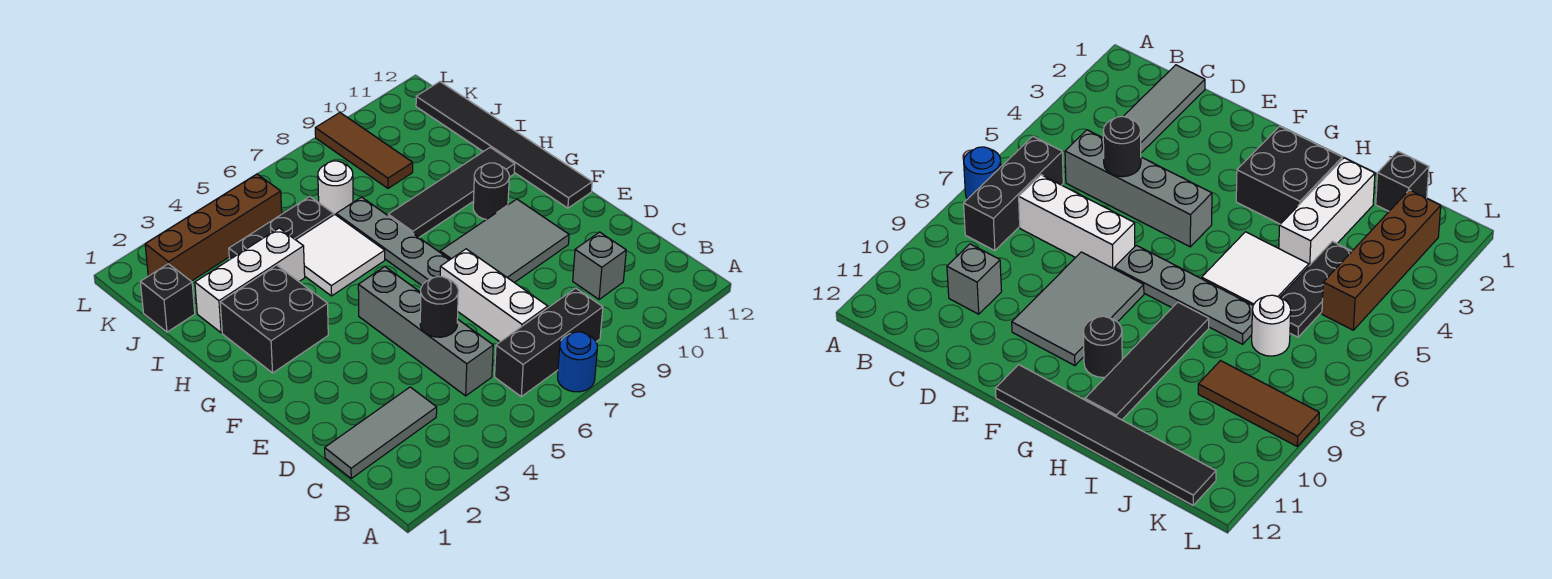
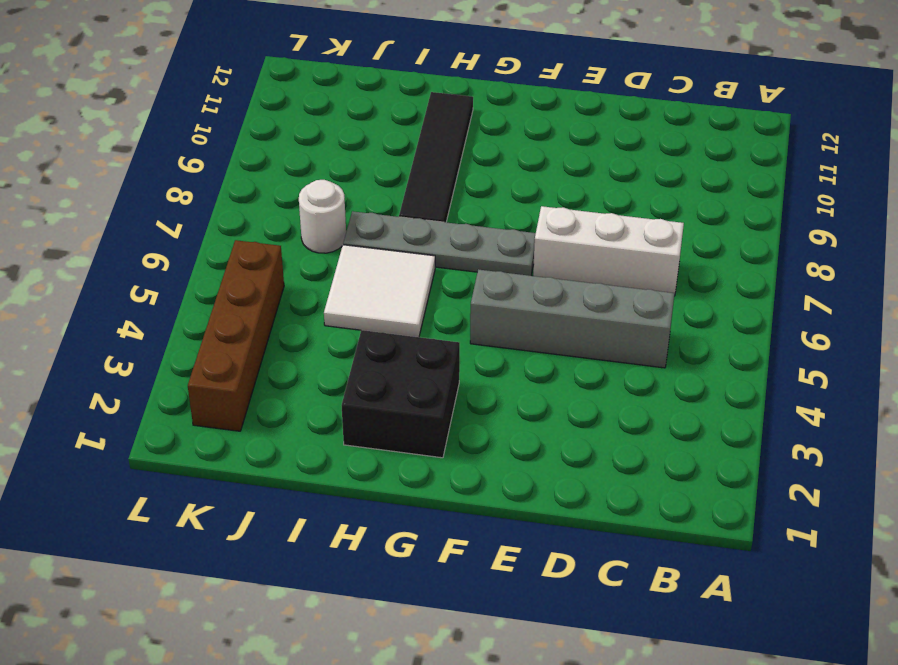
none -> blue 1x1 round brick [558,332,597,392]
none -> black 1x3 brick [495,288,603,397]
none -> grey 1x3 tile [325,387,437,478]

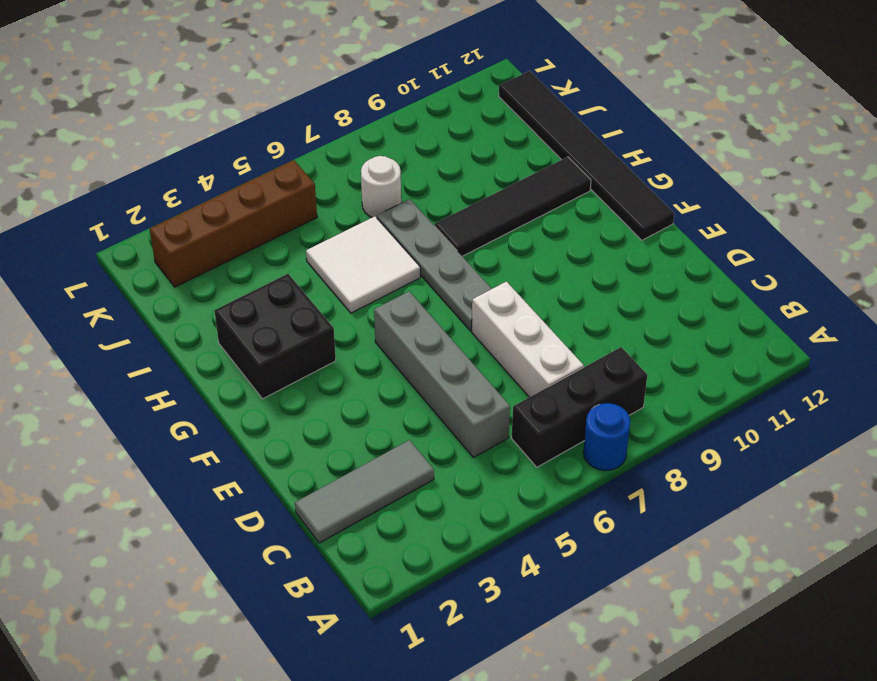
none -> grey 1x1 brick [573,232,626,299]
none -> grey 2x3 tile [440,199,569,283]
none -> black 1x1 round brick [473,163,509,220]

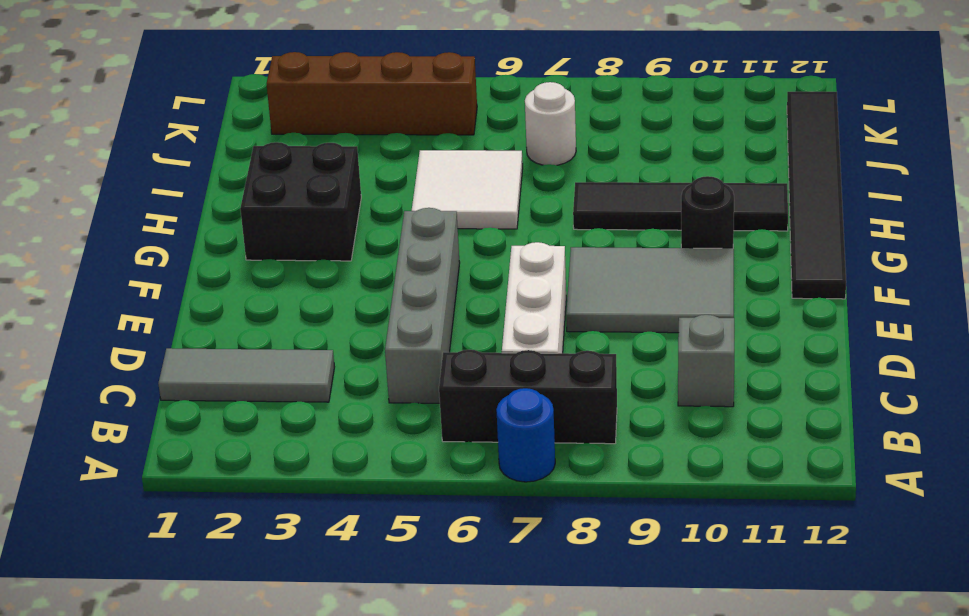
none -> grey 1x4 plate [336,197,450,285]
none -> white 1x3 brick [195,228,305,333]
none -> black 1x1 brick [140,264,195,332]

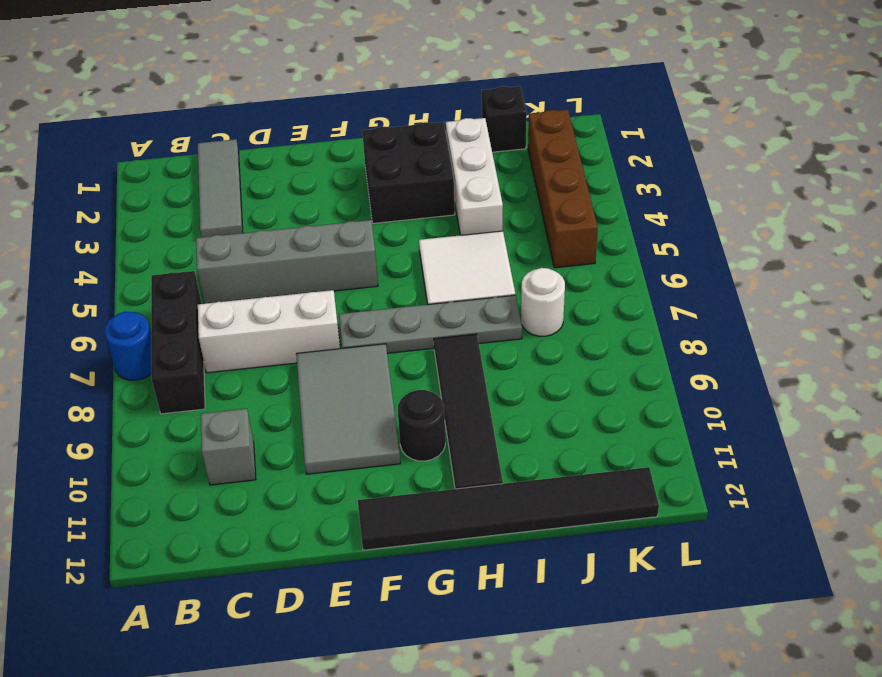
none -> black 1x3 plate [229,197,334,259]
none -> brown 1x3 tile [315,113,413,188]
none -> black 1x1 round brick [420,277,458,337]

